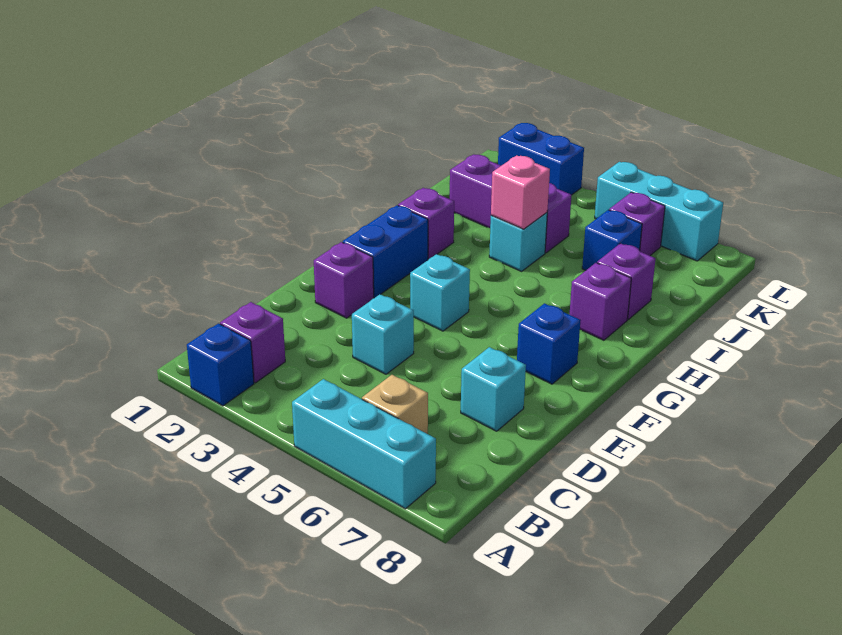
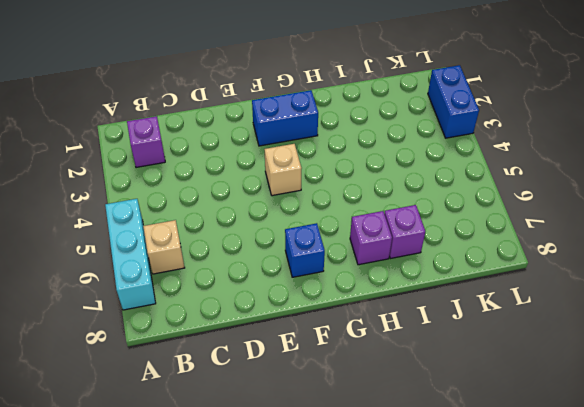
tan 1x1 brick [264,144,302,196] -> cyan 1x1 brick [410,254,470,331]
none -> blue 1x1 brick [187,324,254,406]
none -> cyan 1x1 brick [352,294,414,374]
none -> cyan 1x1 brick [461,347,526,431]

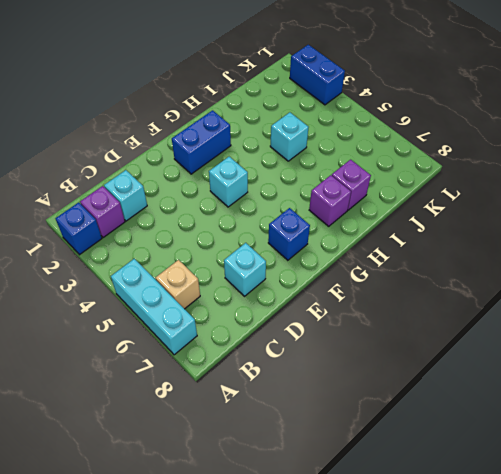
cyan 1x1 brick [104,170,147,221] -> cyan 1x1 brick moved to [352,294,414,374]
none -> purple 1x1 brick [314,242,374,318]
none -> purple 1x1 brick [398,188,454,259]
none -> purple 1x3 brick [450,154,572,253]

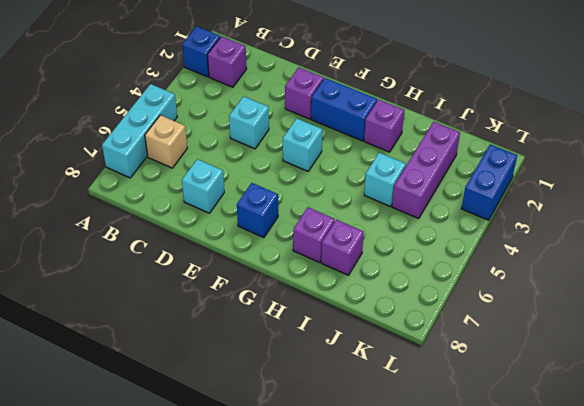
none -> blue 1x1 brick [582,210,642,270]
none -> purple 1x1 brick [609,192,665,256]
none -> cyan 1x3 brick [595,162,723,261]

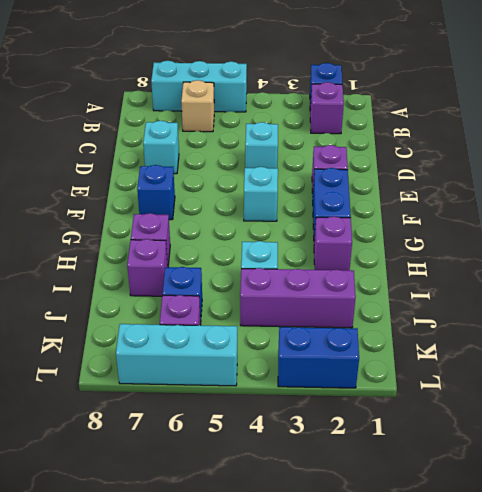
none -> pink 1x1 brick [491,155,550,229]

